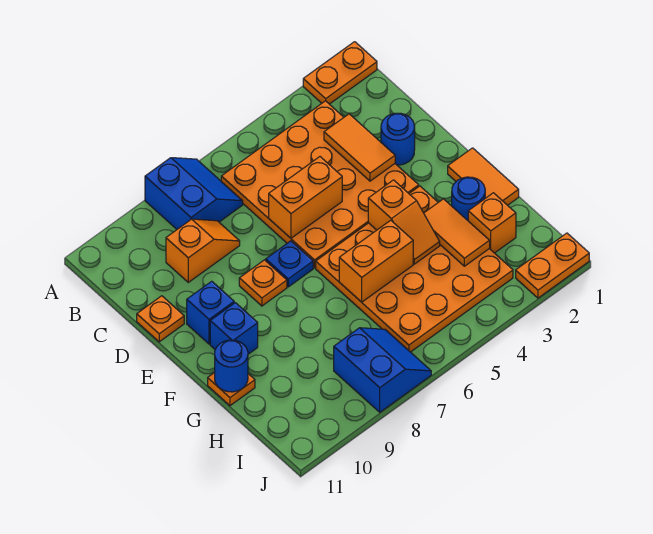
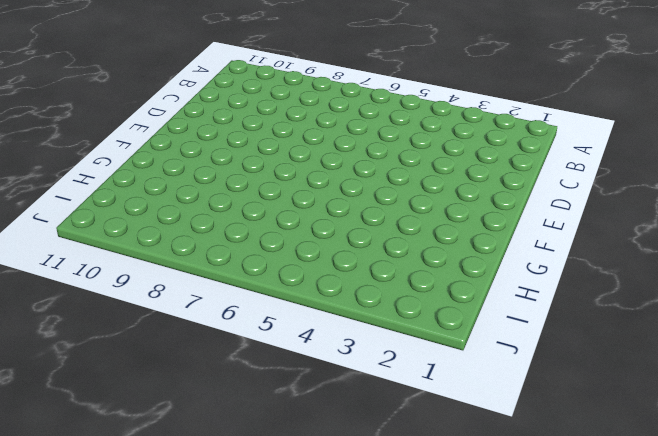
none -> orange 1x2 plate [303,42,377,104]
none -> blue 2x2 slope [145,158,243,229]
none -> orange 4x4 plate [221,101,419,268]

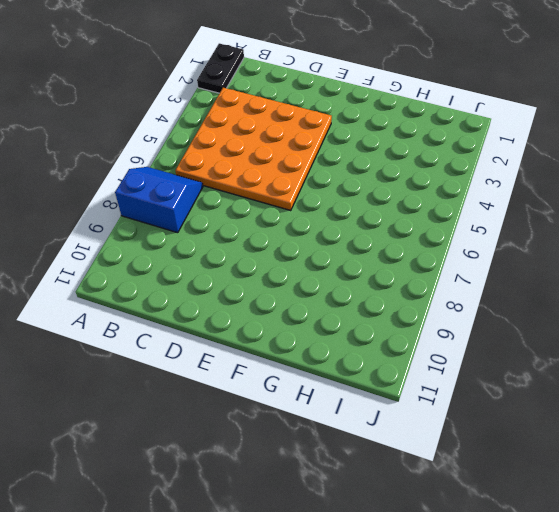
black 1x2 plate [197,43,244,93] -> orange 1x2 plate [303,42,377,104]
none -> orange 1x2 slope [166,219,240,282]
none -> blue 1x1 round brick [381,113,415,165]
none -> orange 1x1 plate [137,296,184,342]

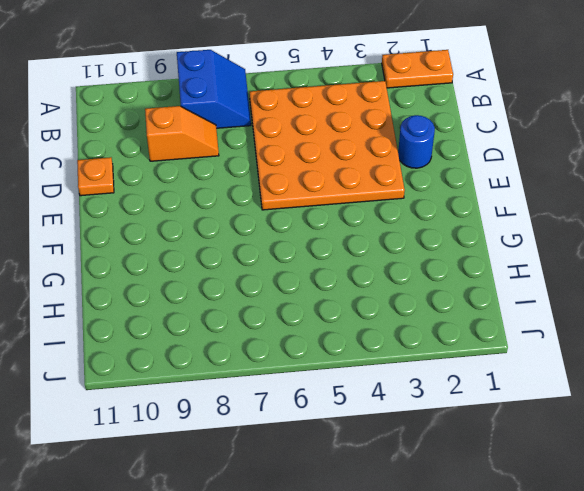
none -> blue 1x1 plate [266,241,313,287]
none -> orange 1x1 plate [239,260,287,306]
none -> blue 1x1 brick [187,281,234,344]

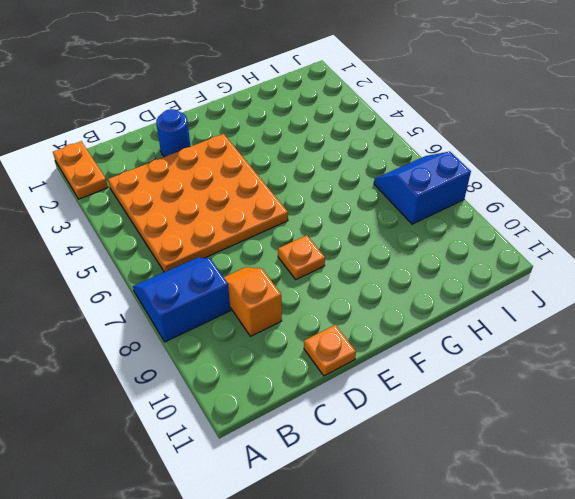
none -> blue 1x1 plate [266,241,313,287]
none -> blue 1x1 brick [187,281,234,344]
none -> orange 1x2 tile [448,148,519,205]

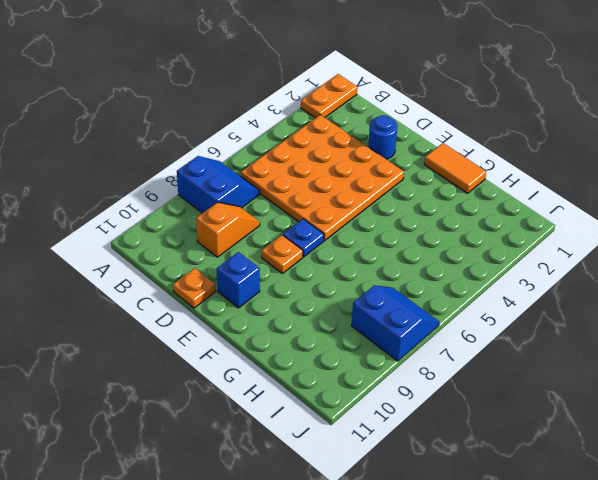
none -> orange 4x4 plate [316,186,513,352]
none -> blue 1x1 brick [210,303,258,354]
none -> blue 1x1 round brick [452,177,485,220]

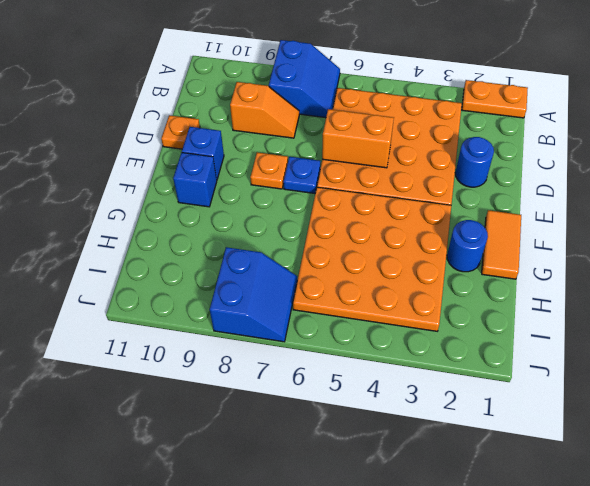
none -> orange 1x1 plate [208,373,255,406]
none -> orange 1x1 brick [468,193,516,253]
none -> orange 1x2 plate [516,233,589,298]

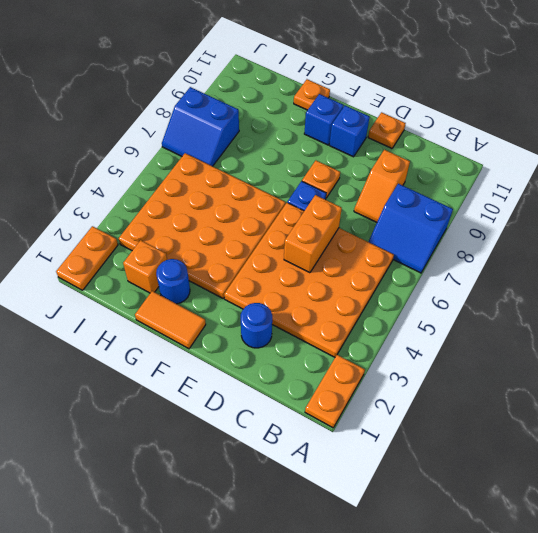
none -> orange 1x2 tile [324,114,395,181]
none -> orange 1x2 slope [368,180,440,264]
none -> orange 1x2 tile [424,199,490,266]

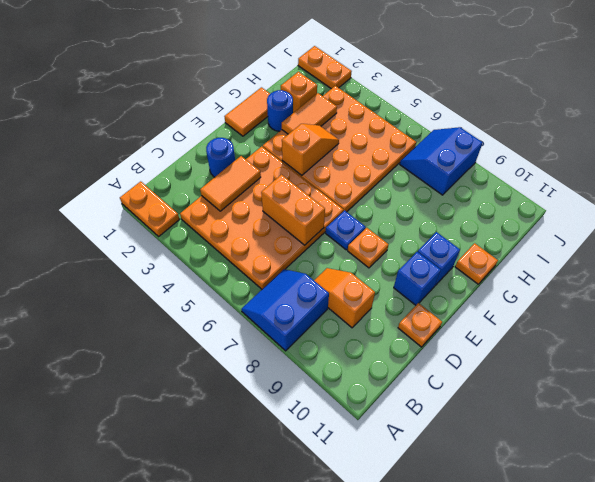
none -> orange 1x2 brick [339,220,413,302]
none -> blue 1x1 round brick [215,340,248,392]

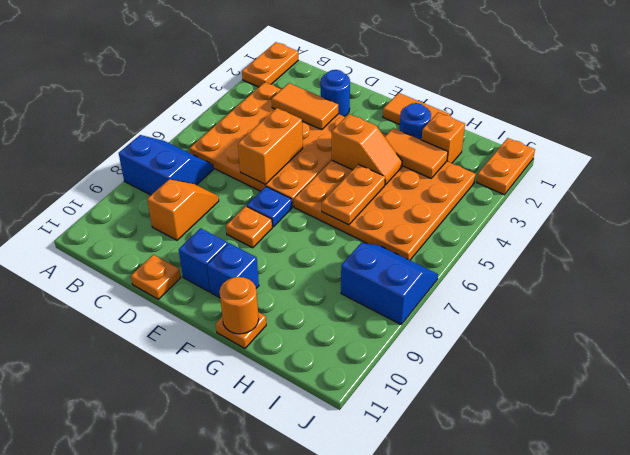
orange 1x2 plate [322,164,385,225] -> orange 1x2 brick [339,220,413,302]
orange 1x1 round brick [219,277,259,334] -> blue 1x1 round brick [215,340,248,392]

